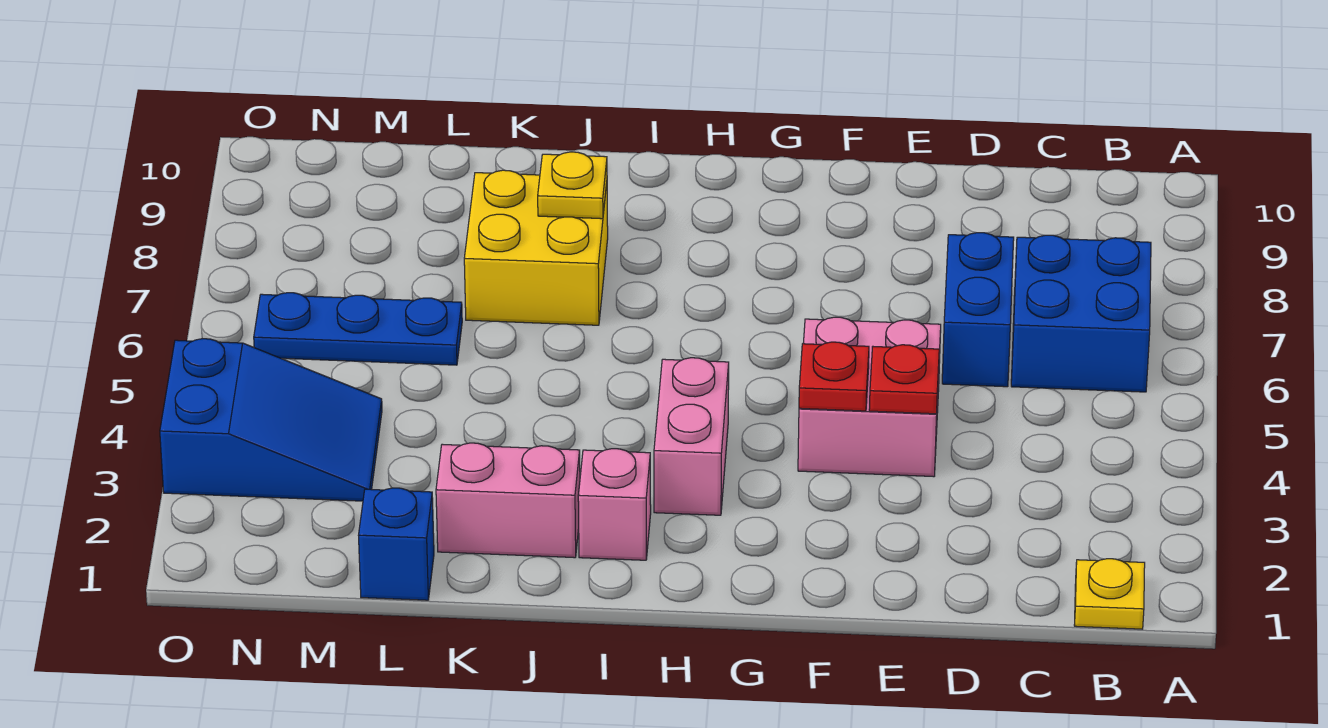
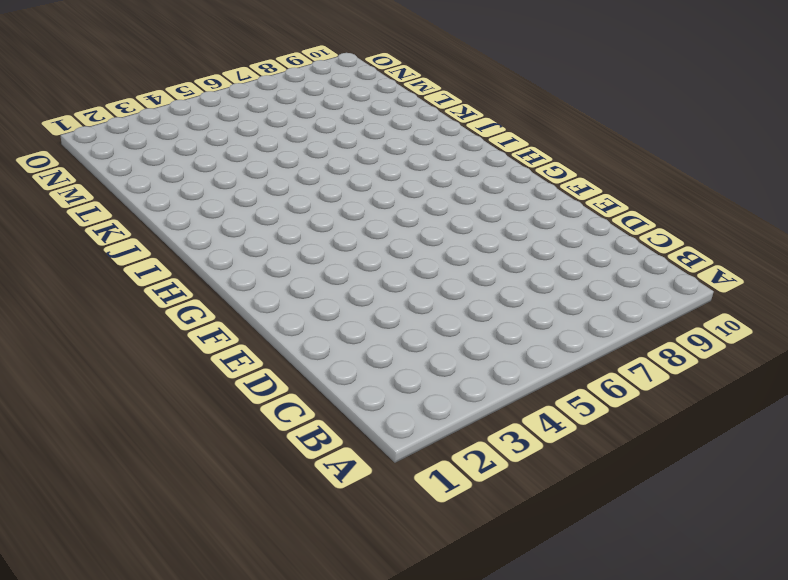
none -> yellow 1x1 plate [1074,559,1145,629]
none -> blue 2x2 brick [1011,235,1151,392]
none -> blue 1x2 brick [942,233,1014,387]

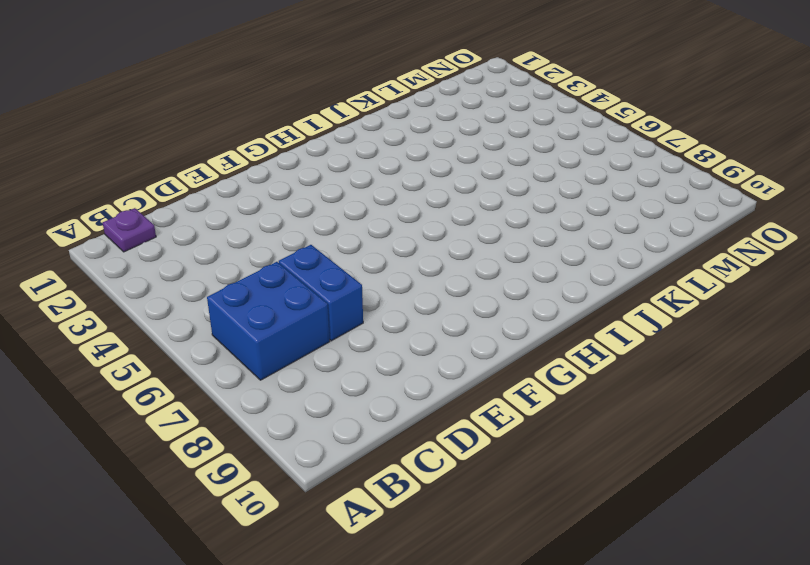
purple 1x1 plate [103,208,156,252] -> yellow 1x1 plate [1074,559,1145,629]
none -> pink 2x2 brick [798,317,941,477]
none -> pink 1x2 brick [654,358,729,515]
none -> pink 1x1 brick [578,449,651,560]

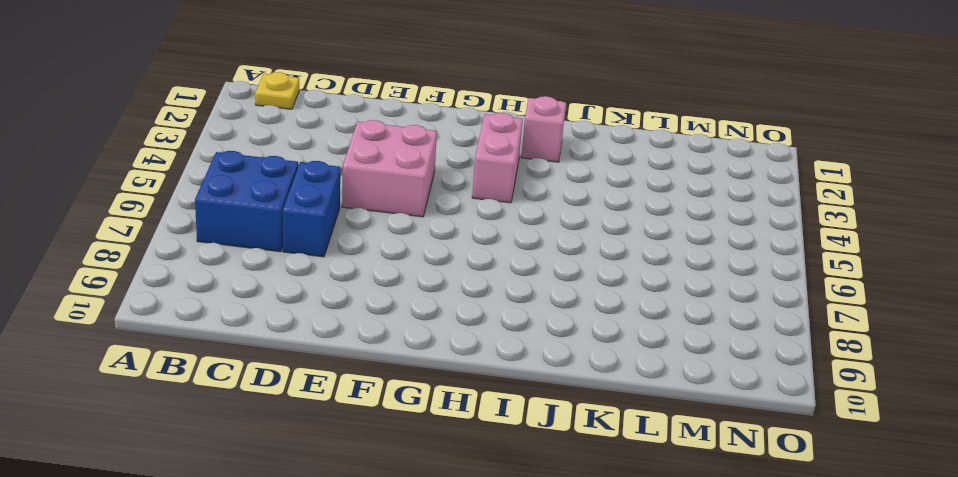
none -> pink 1x2 brick [436,443,580,558]
none -> yellow 2x2 brick [464,170,608,325]
none -> blue 1x1 brick [359,488,434,600]

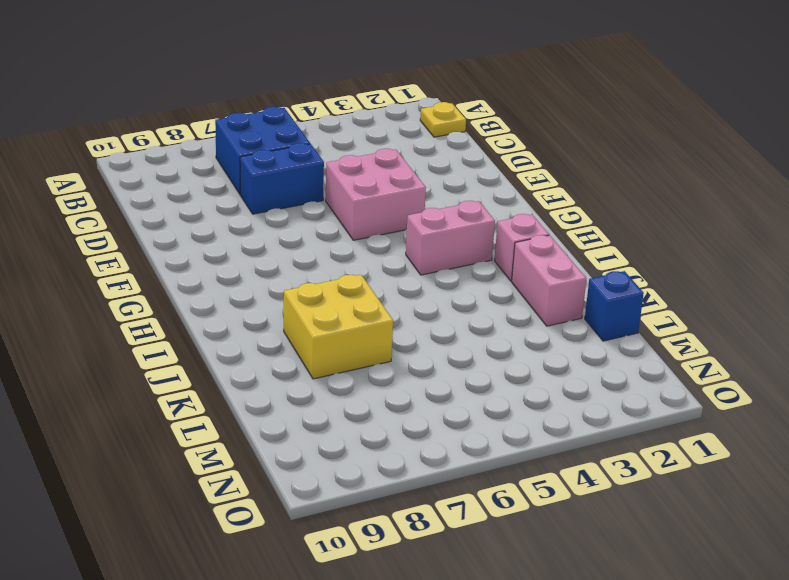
none -> blue 1x3 plate [254,293,462,365]
none -> blue 2x3 slope [160,339,382,501]
none -> red 1x1 plate [869,345,939,414]

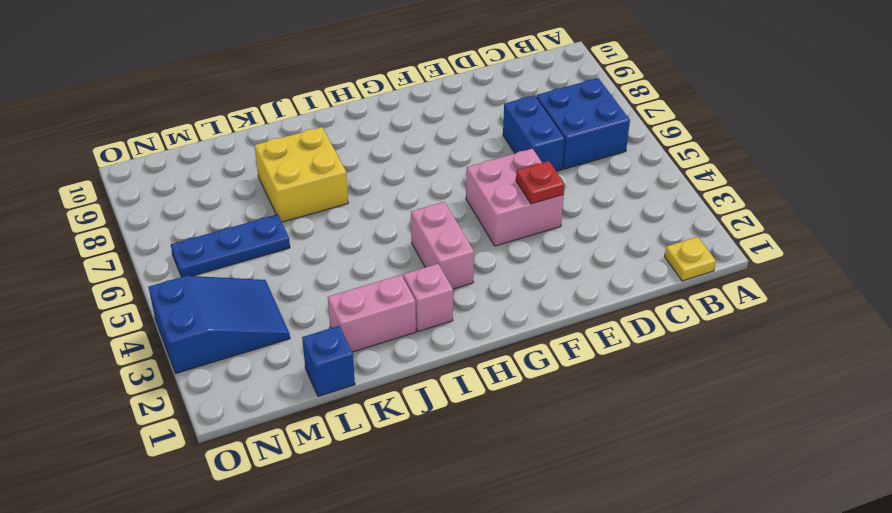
none -> red 1x1 plate [799,342,869,411]
none -> yellow 1x1 plate [538,152,607,219]

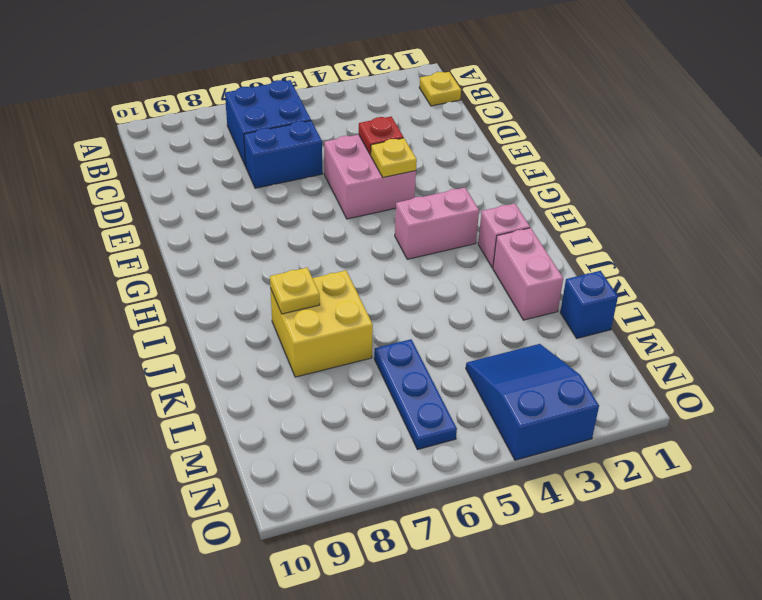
yellow 1x1 plate [371,138,417,178] -> red 1x1 plate [799,342,869,411]

